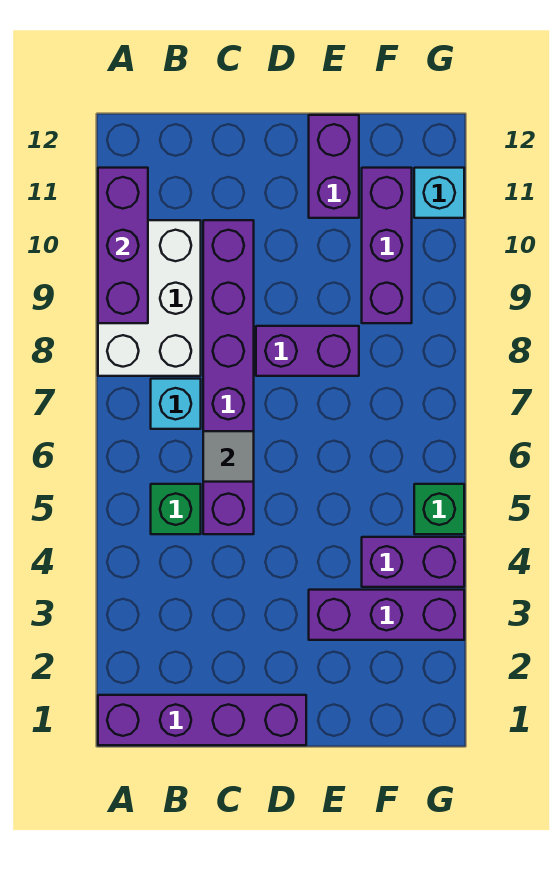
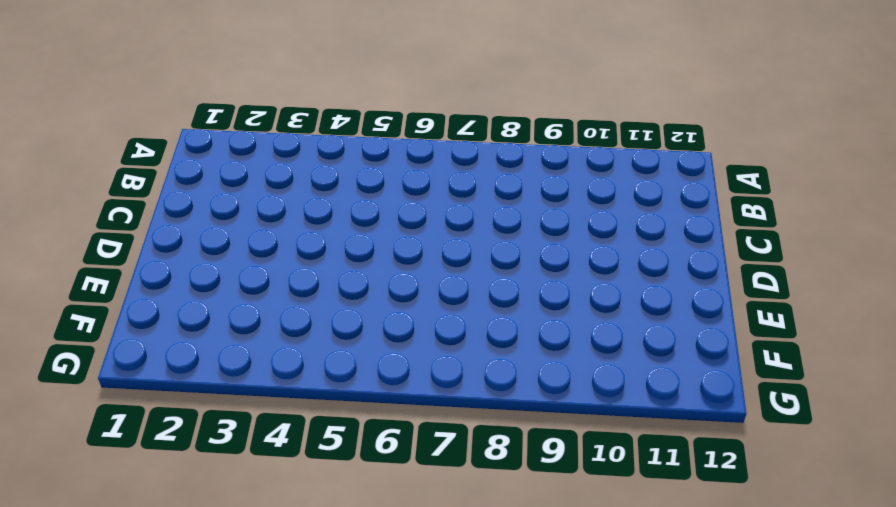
none -> purple 1x4 brick [98,695,306,745]
none -> white 2x3 brick [98,220,201,376]
none -> green 1x1 brick [151,484,201,534]

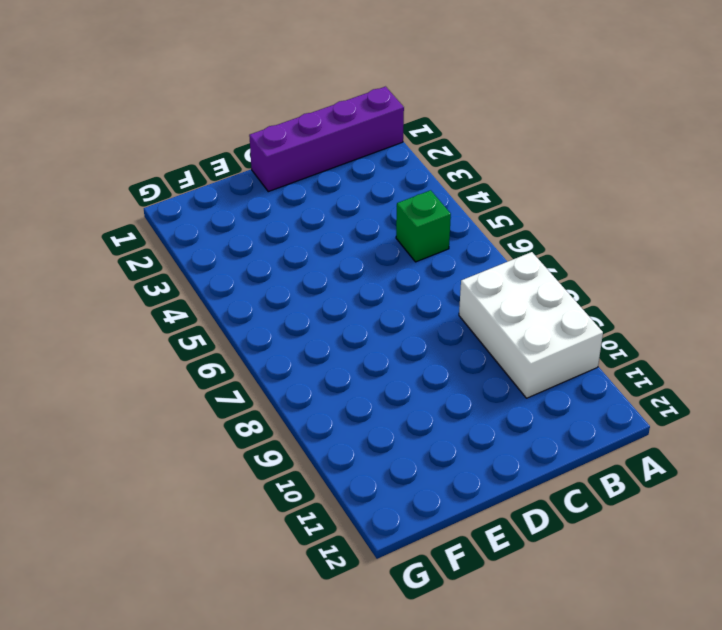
none -> cyan 1x1 brick [151,379,201,429]
none -> purple 1x6 brick [203,220,254,534]
none -> purple 1x2 brick [256,326,359,376]

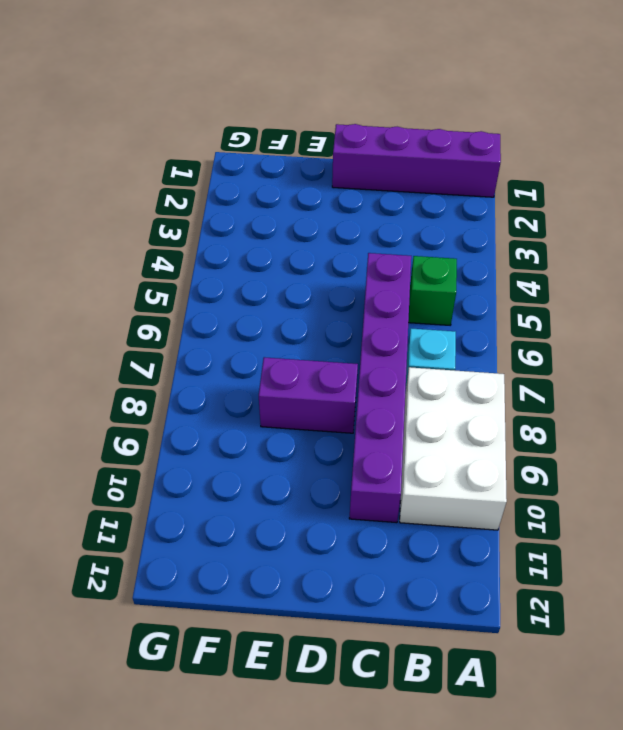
none -> purple 1x3 brick [309,590,464,640]
none -> purple 1x2 brick [309,115,359,218]
none -> purple 1x2 brick [362,537,464,587]

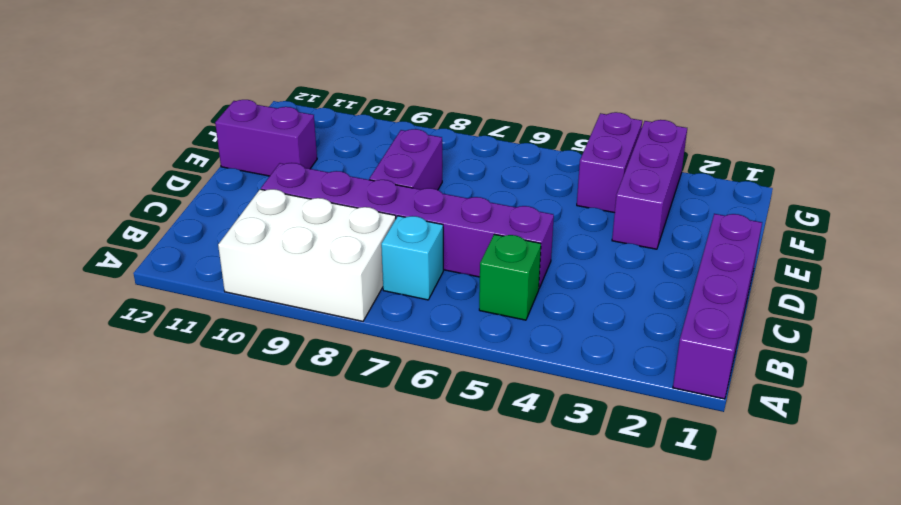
none -> purple 1x3 brick [362,168,412,323]
none -> green 1x1 brick [414,484,464,534]
none -> cyan 1x1 brick [414,168,464,218]

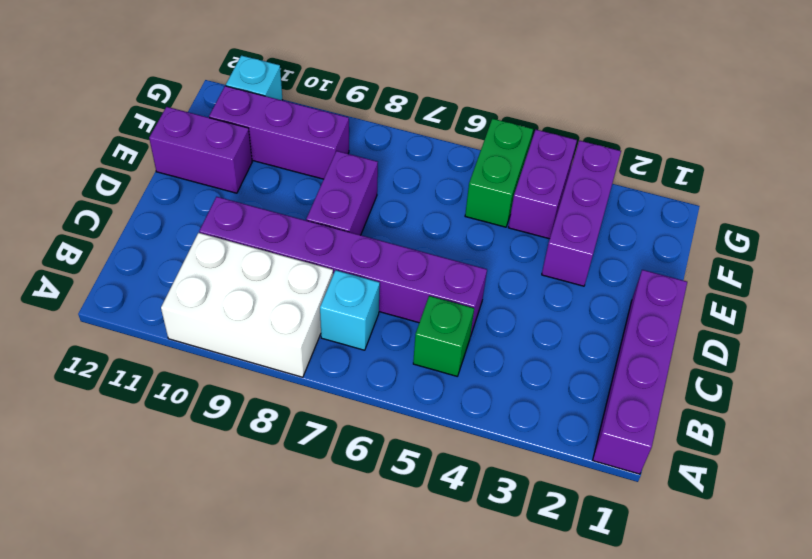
green 1x2 brick [465,119,533,227] -> green 1x1 brick [414,484,464,534]
none -> purple 1x3 brick [98,168,148,323]
none -> grey 1x1 tile [203,431,254,482]

